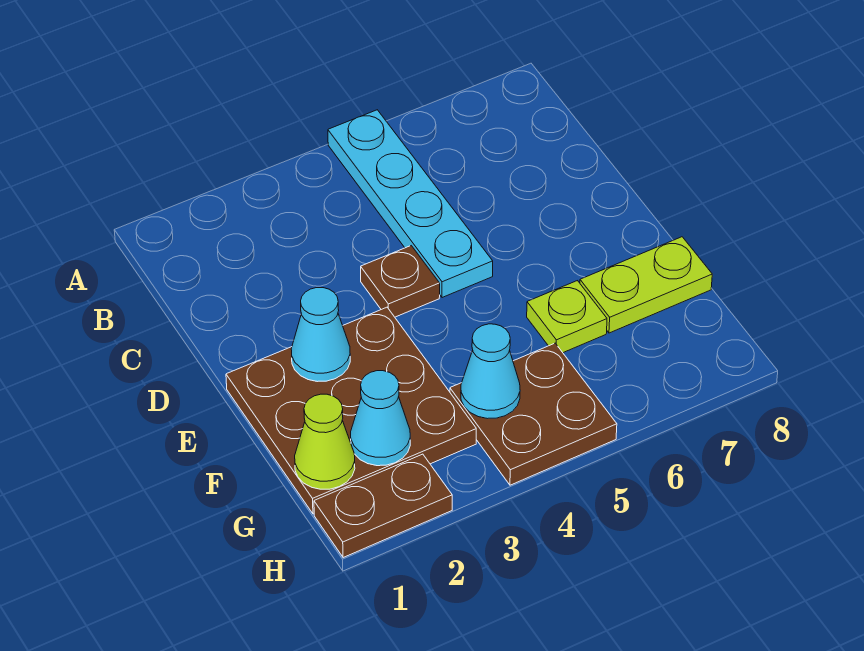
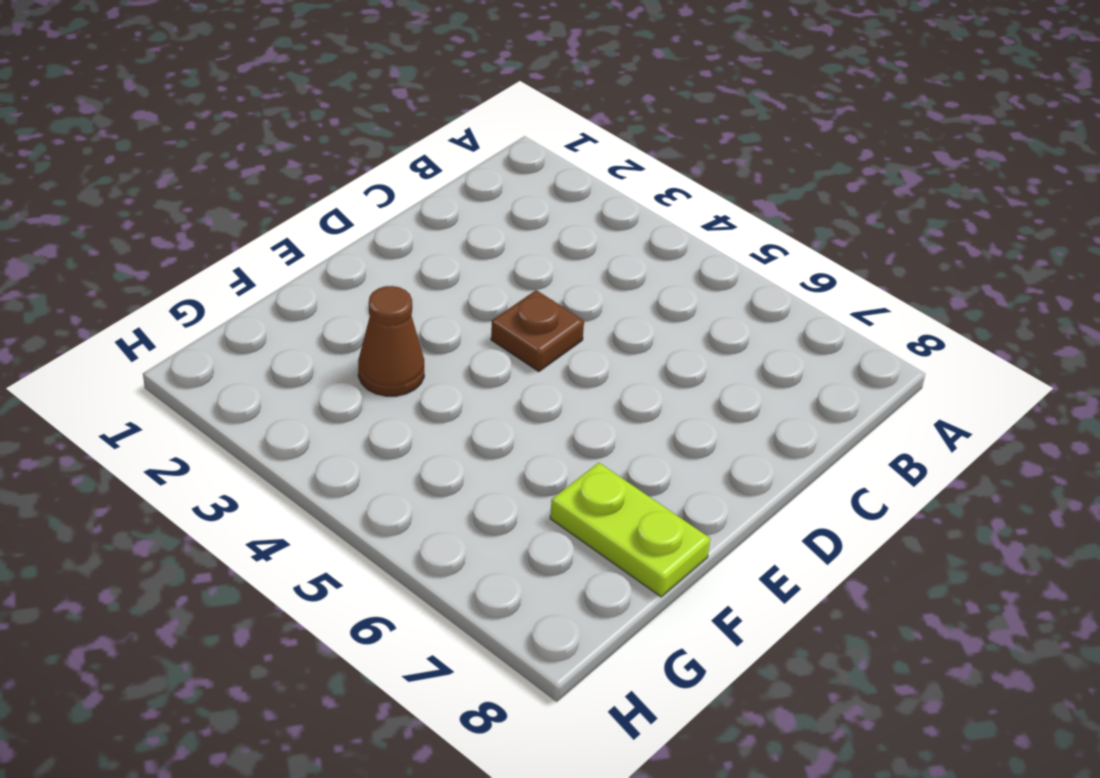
brown 1x1 cone [358,286,424,396] -> brown 3x3 plate [226,307,476,514]
none -> cyan 1x4 plate [328,110,493,298]
none -> lime 1x1 plate [527,281,607,353]

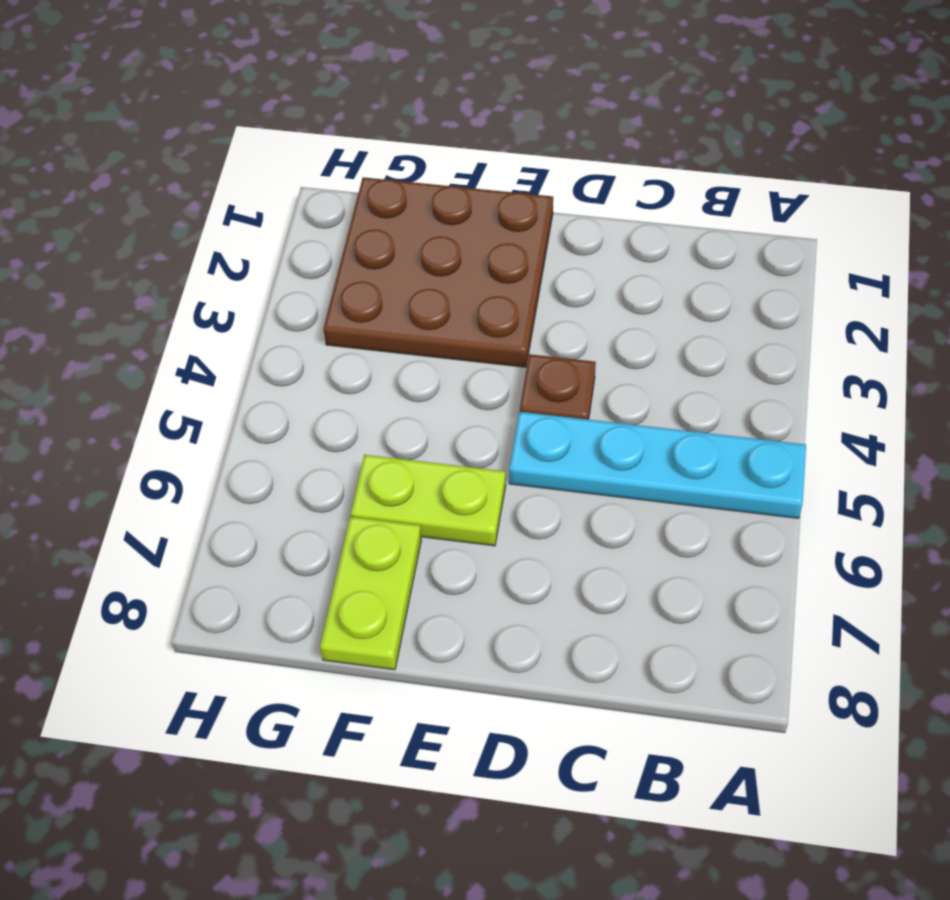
lime 1x2 plate [351,455,506,546] -> lime 1x1 plate [527,281,607,353]
none -> brown 2x2 plate [450,343,617,485]
none -> brown 1x2 plate [314,454,452,558]

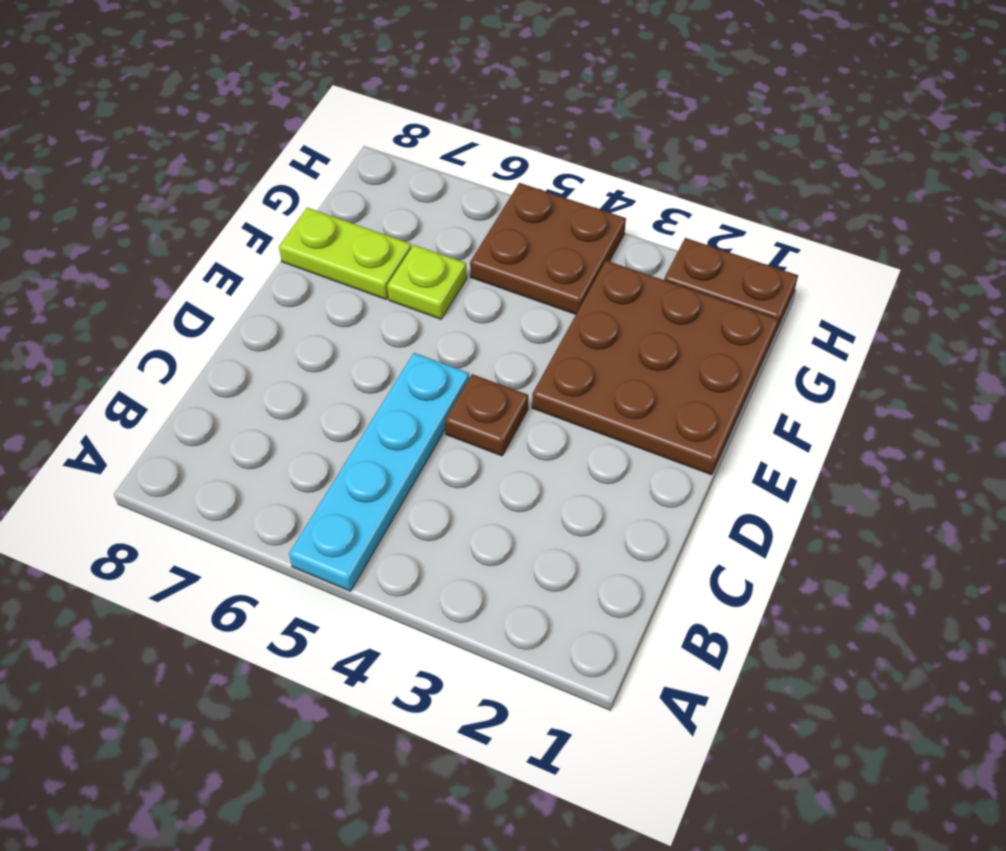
none -> cyan 1x1 cone [291,288,350,382]
none -> lime 1x1 cone [295,394,355,489]

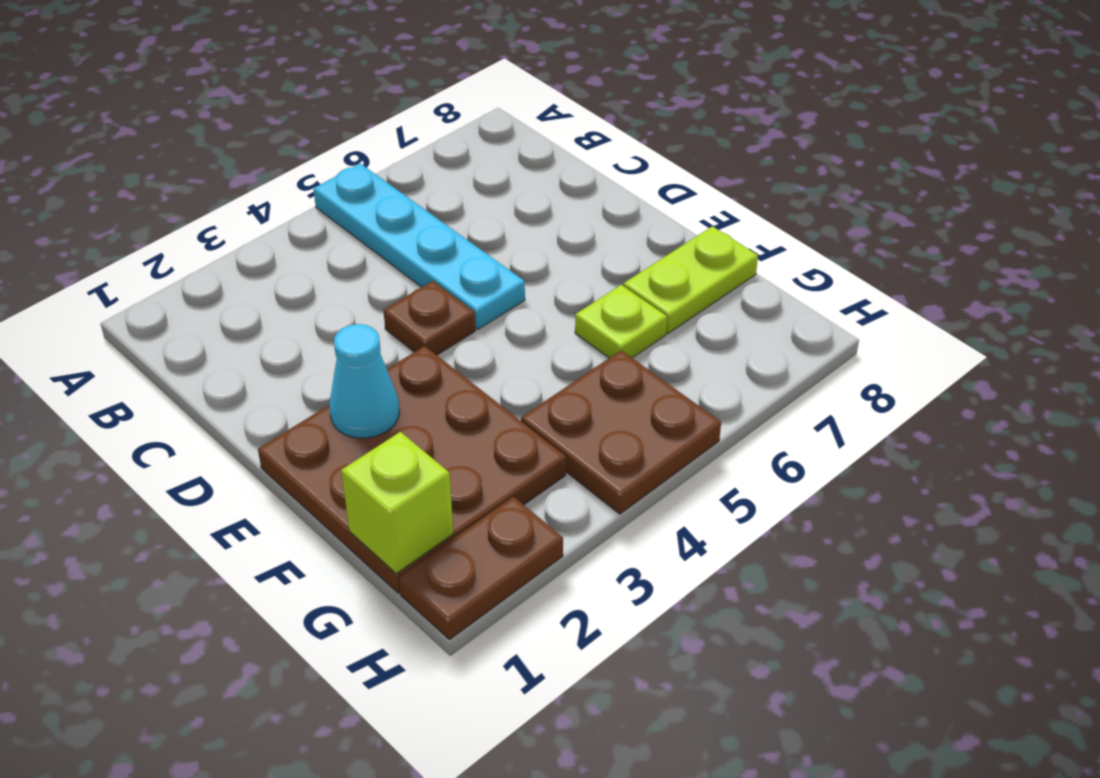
lime 1x1 brick [341,432,453,574] -> lime 1x1 cone [295,394,355,489]
none -> cyan 1x1 cone [351,371,410,466]
none -> cyan 1x1 cone [461,324,520,419]

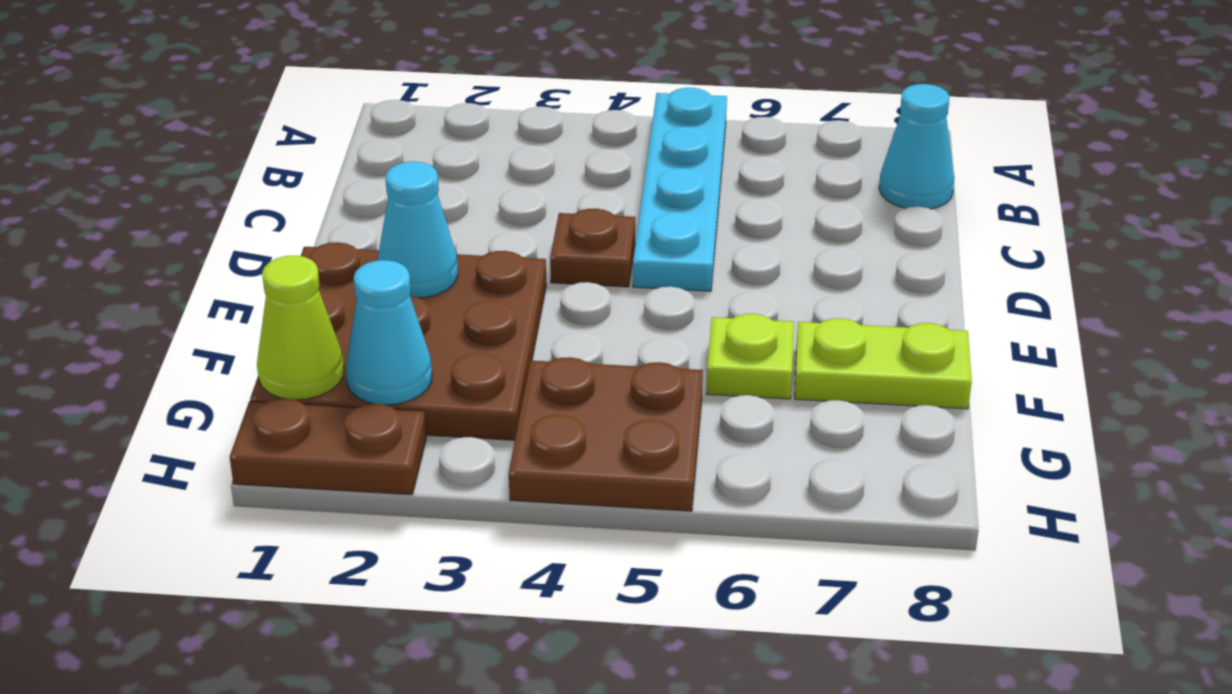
cyan 1x1 cone [879,84,954,209] -> cyan 1x1 cone moved to [461,324,520,419]

